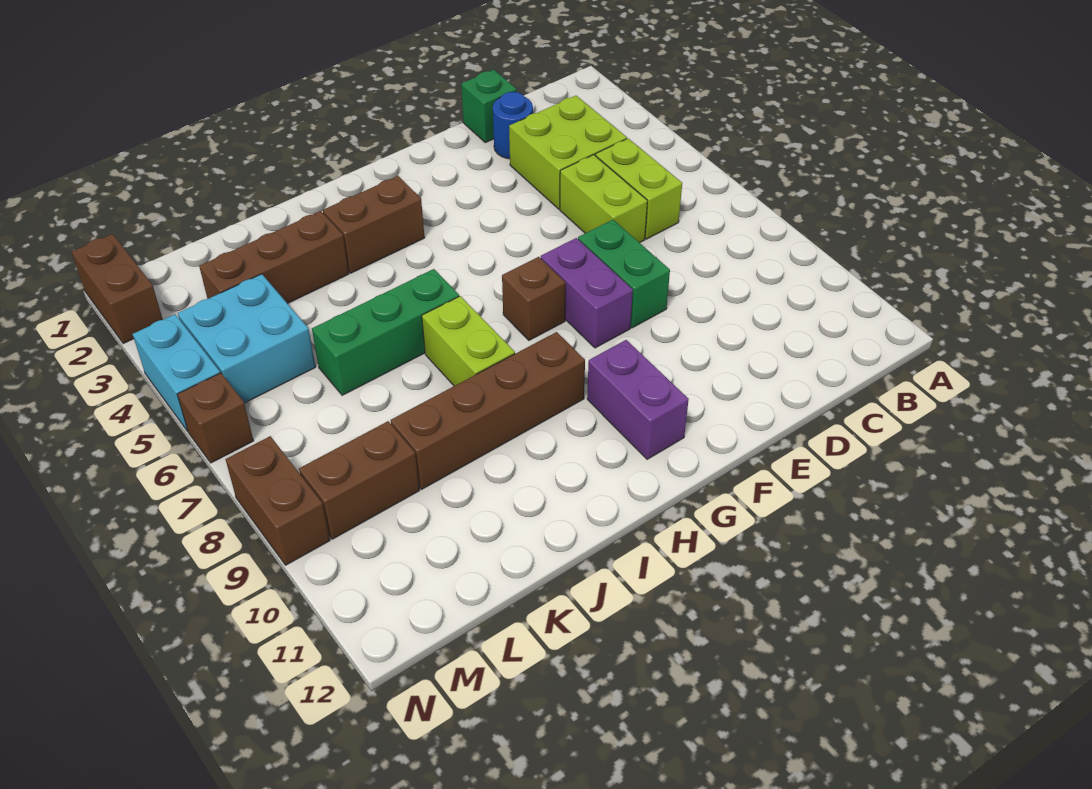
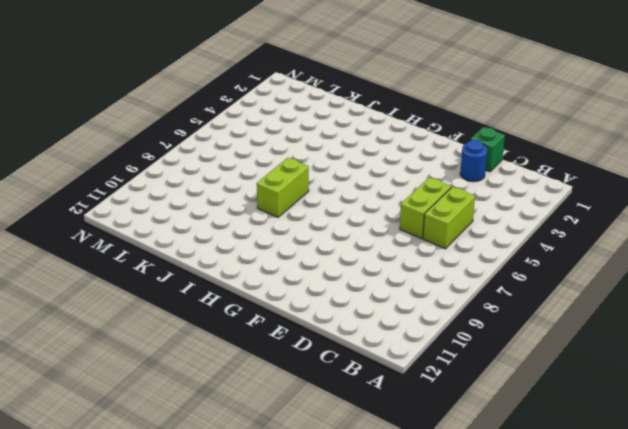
none -> lime 2x2 brick [509,96,627,209]
none -> green 1x2 brick [578,220,670,328]
none -> purple 1x2 brick [541,238,633,348]

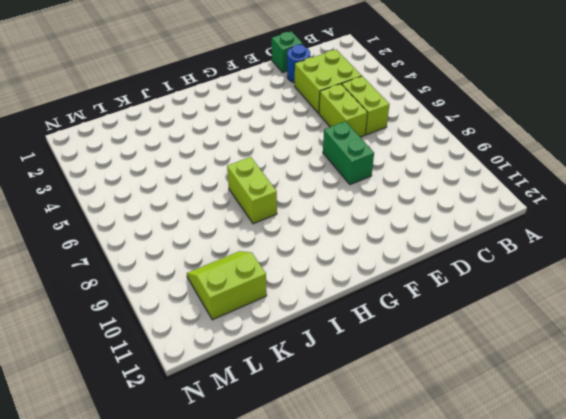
lime 2x2 slope [187,251,267,320] -> none
none -> purple 1x2 brick [541,238,633,348]
none -> brown 1x1 brick [502,257,565,340]
none -> purple 1x2 brick [587,340,689,459]

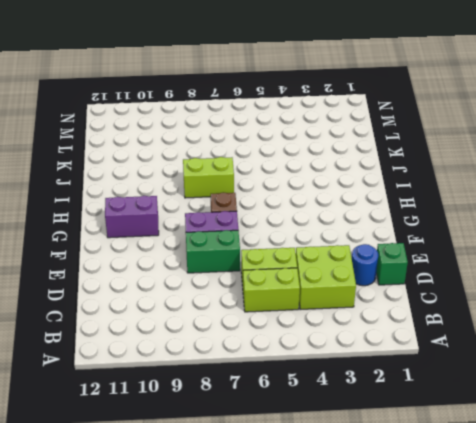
none -> brown 1x2 brick [323,176,425,273]
none -> brown 1x4 brick [390,332,585,489]
none -> green 1x3 brick [312,269,459,395]

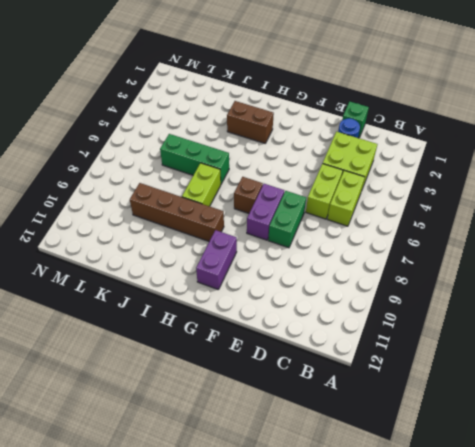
none -> brown 1x3 brick [199,211,349,304]
none -> cyan 2x2 brick [178,274,315,403]
none -> brown 1x2 brick [299,421,419,539]

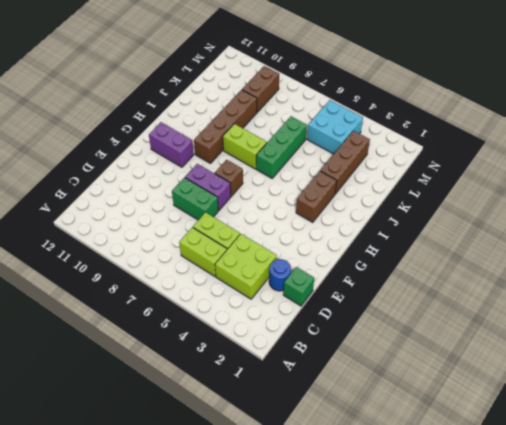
none -> brown 1x2 brick [72,234,163,344]
none -> cyan 1x2 brick [133,314,220,431]
none -> brown 1x1 brick [177,373,253,463]

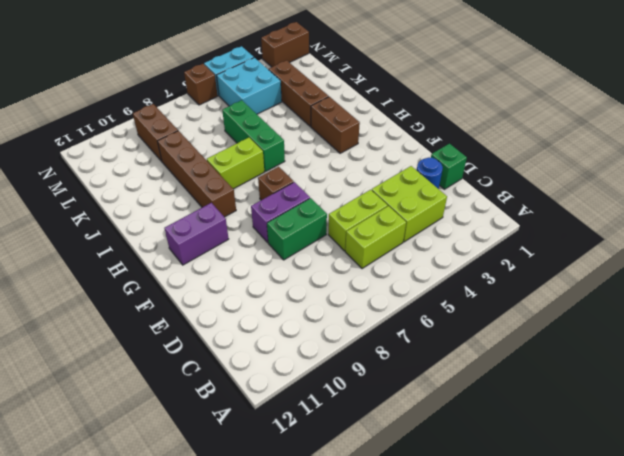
none -> brown 1x2 brick [226,436,330,565]

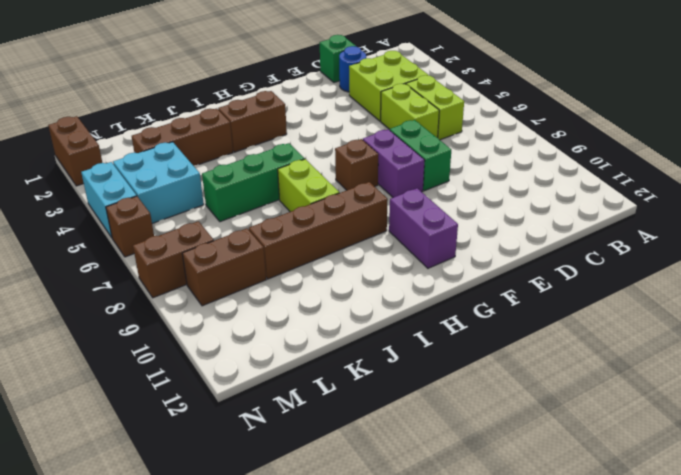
brown 1x2 brick [133,221,214,298] -> brown 1x2 brick turned to [226,436,330,565]

